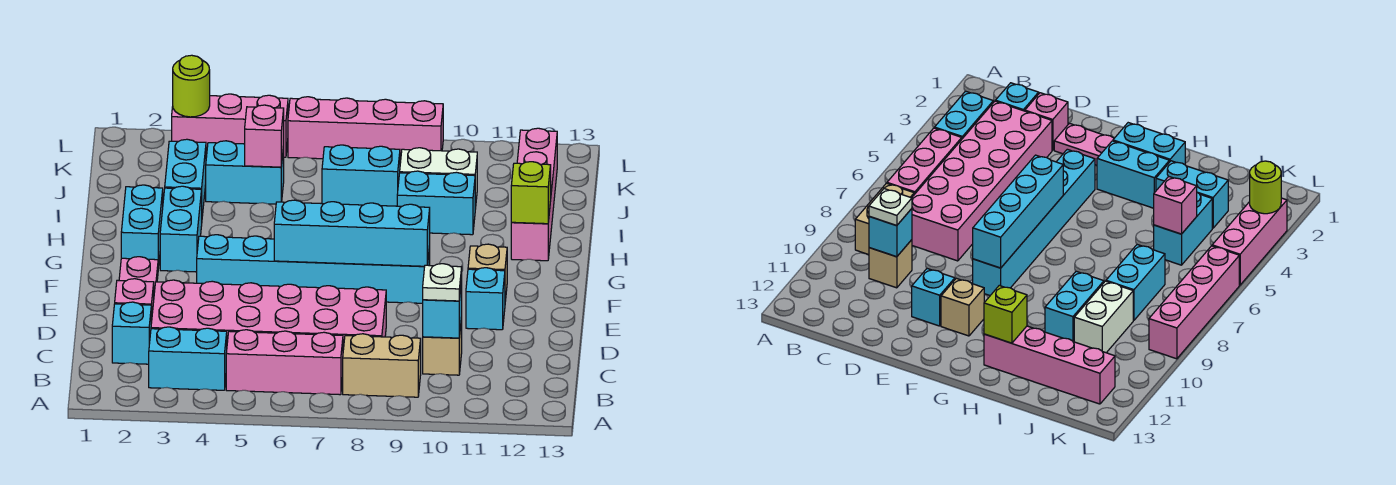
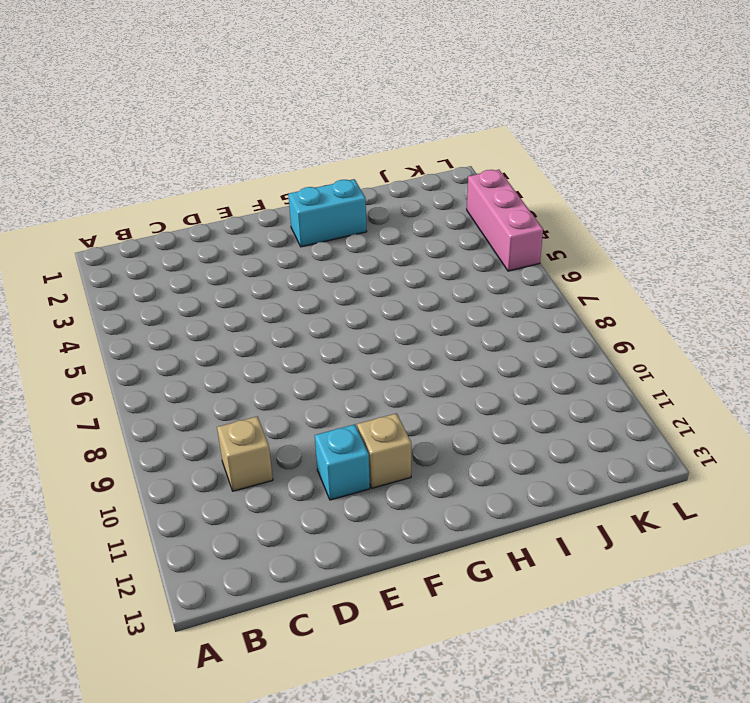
none -> cyan 1x2 brick [149,327,227,390]
none -> pink 1x3 brick [226,330,343,395]
none -> tan 1x2 brick [343,334,421,397]

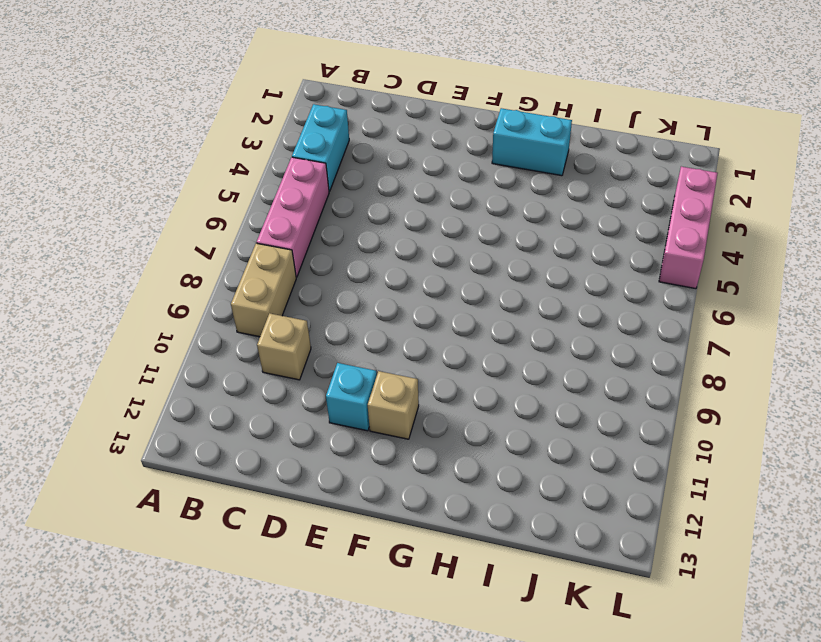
none -> cyan 1x1 brick [112,302,151,364]
none -> pink 2x6 brick [151,280,386,350]
none -> pink 1x1 brick [115,279,154,323]

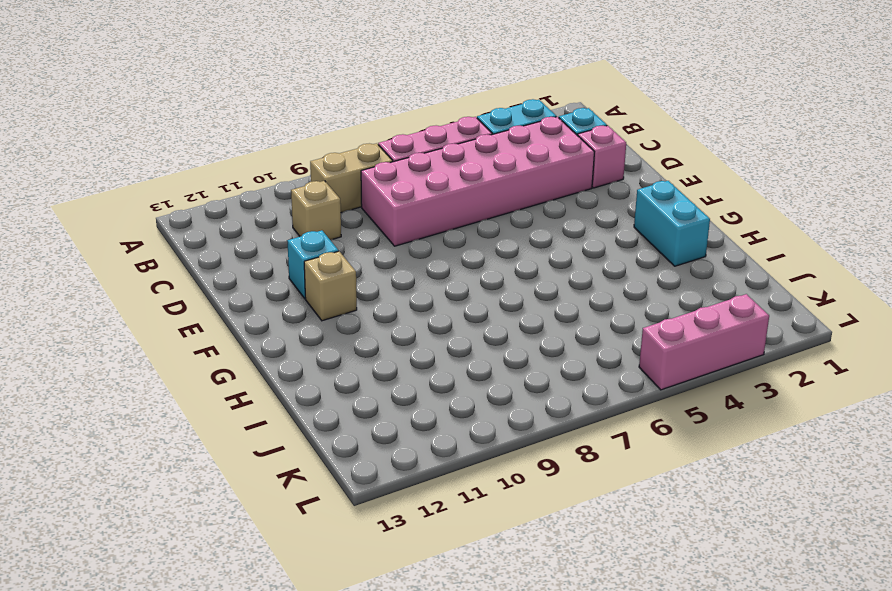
none -> pink 1x2 plate [119,257,158,292]
none -> cyan 1x6 brick [197,235,430,303]
none -> cyan 1x2 brick [160,186,202,272]

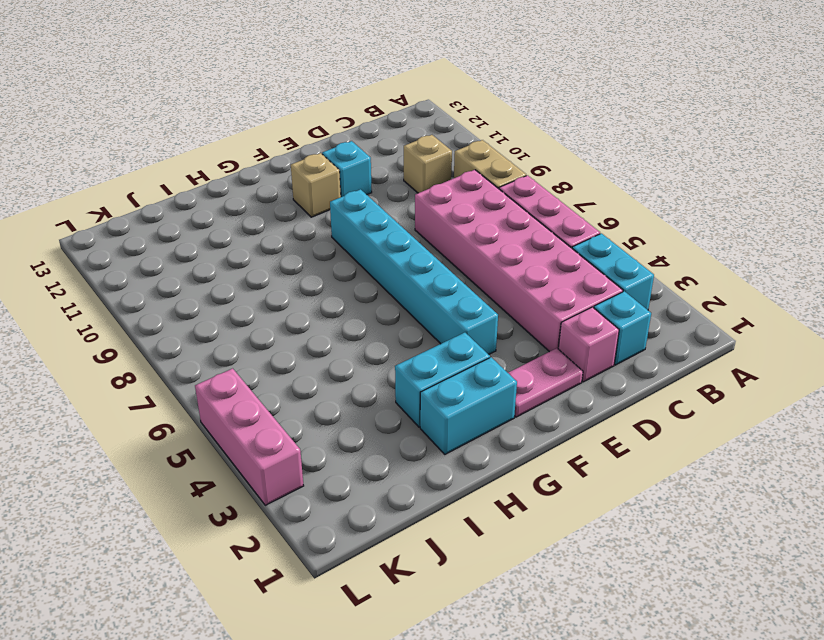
none -> pink 1x4 brick [511,128,557,261]
none -> cyan 1x2 brick [165,139,206,216]
none -> cyan 1x2 brick [397,171,475,235]

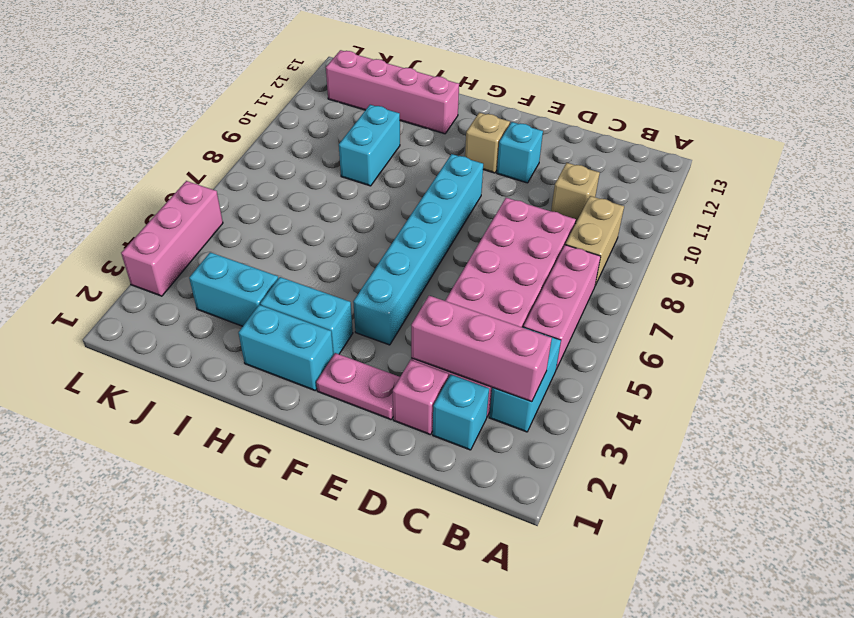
pink 1x3 brick [411,296,552,402] -> none
none -> cyan 1x2 brick [206,141,284,204]
none -> cyan 1x2 brick [322,145,400,206]
none -> white 1x2 brick [400,148,477,209]

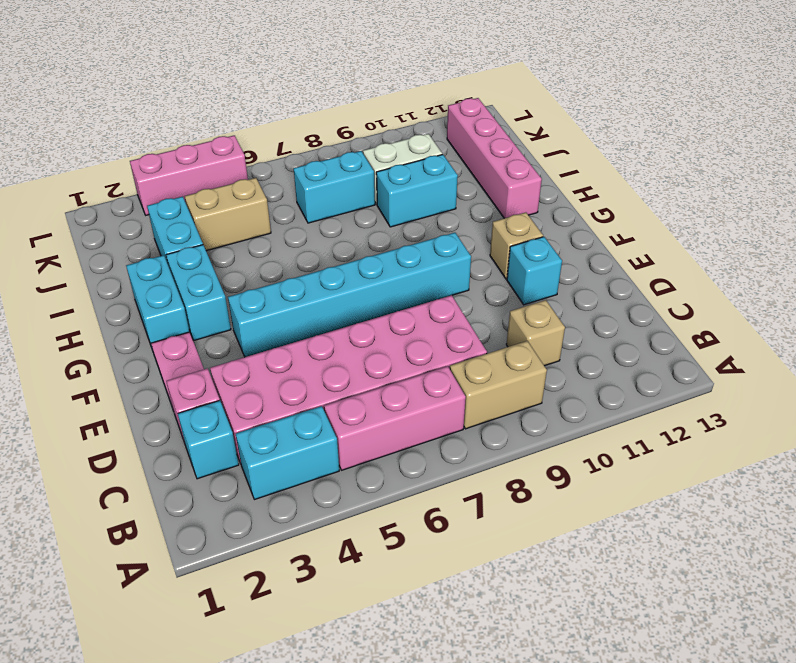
tan 1x2 brick [185,178,271,251] -> cyan 1x2 brick [206,141,284,204]
none -> pink 1x4 brick [288,97,443,161]
none -> cyan 1x1 brick [423,280,462,338]
none -> cyan 1x4 brick [274,200,430,266]

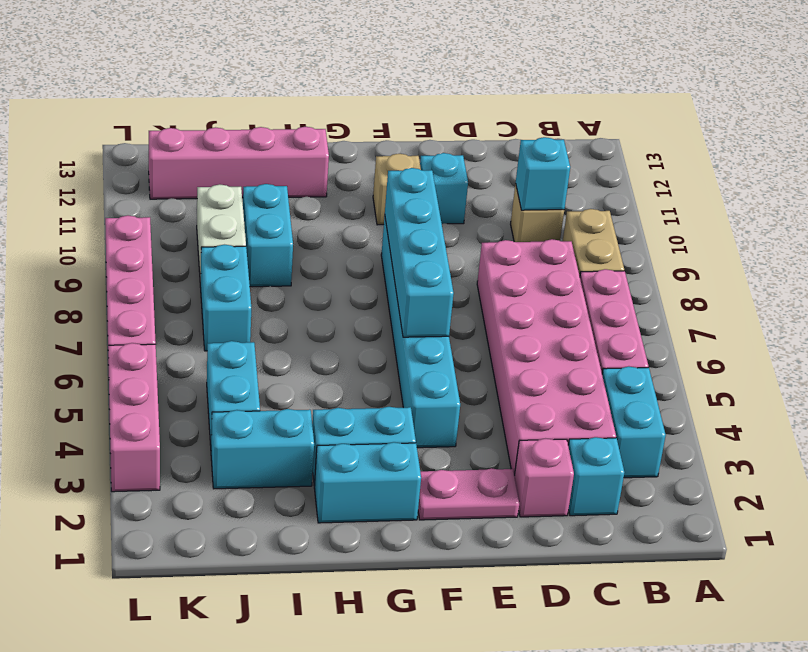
none -> lime 1x1 brick [511,162,551,224]
none -> pink 1x1 brick [245,105,284,167]
none -> lime 1x1 round brick [173,55,210,117]

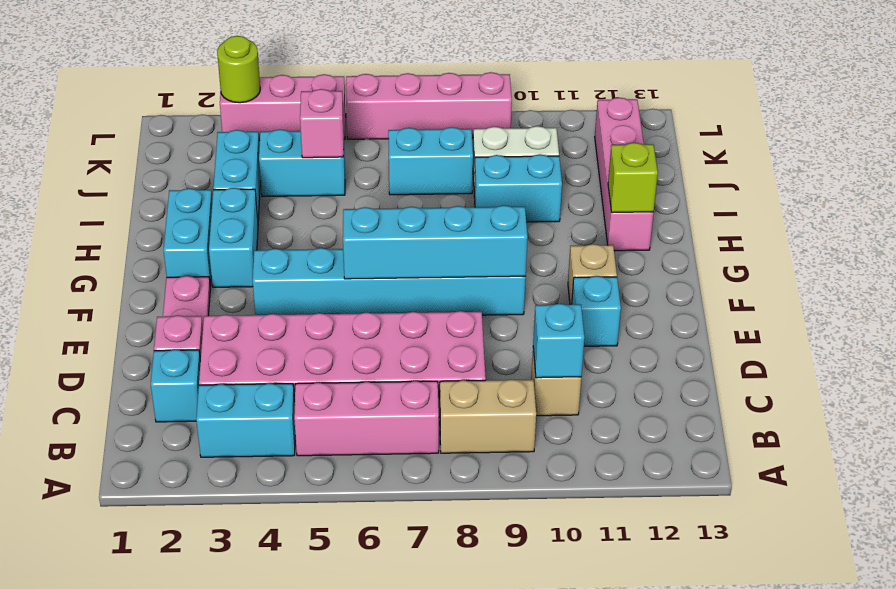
none -> white 1x1 plate [423,264,462,301]

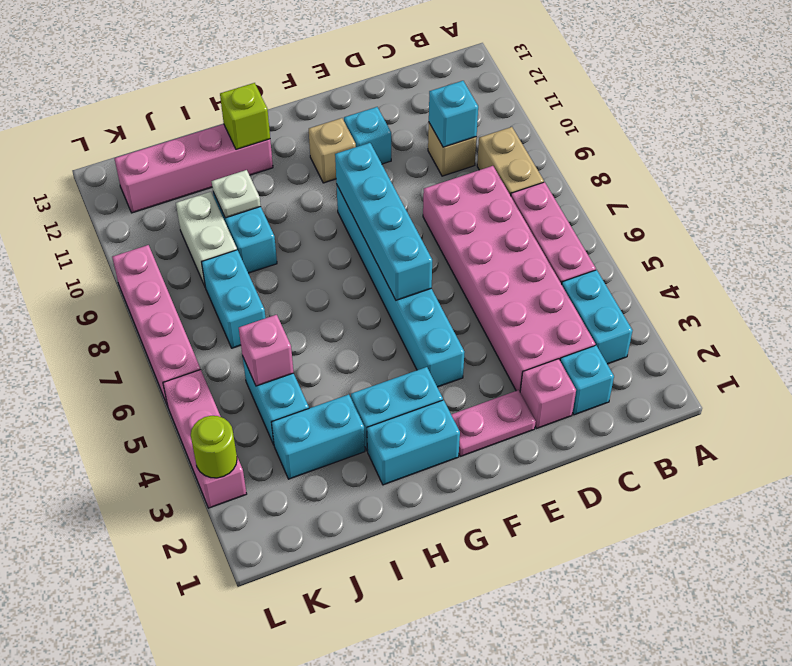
white 1x1 plate [212,170,261,218] -> white 1x1 plate moved to [423,264,462,301]

